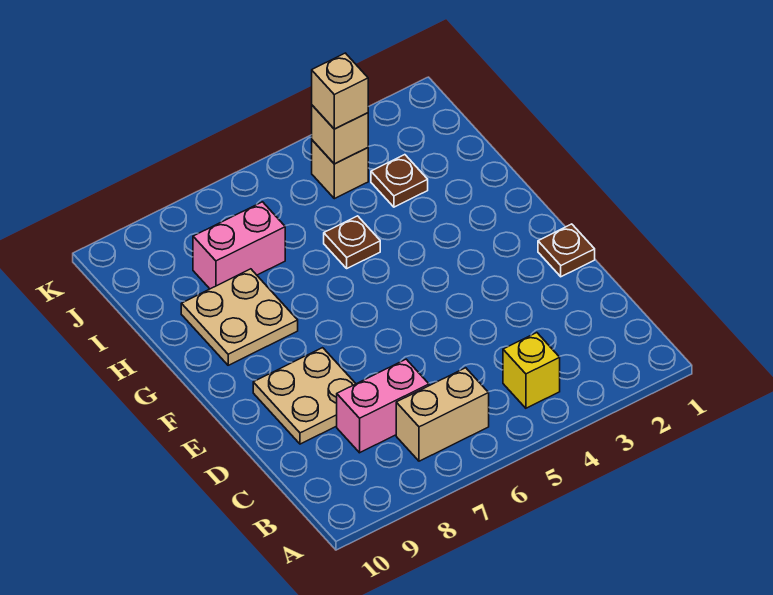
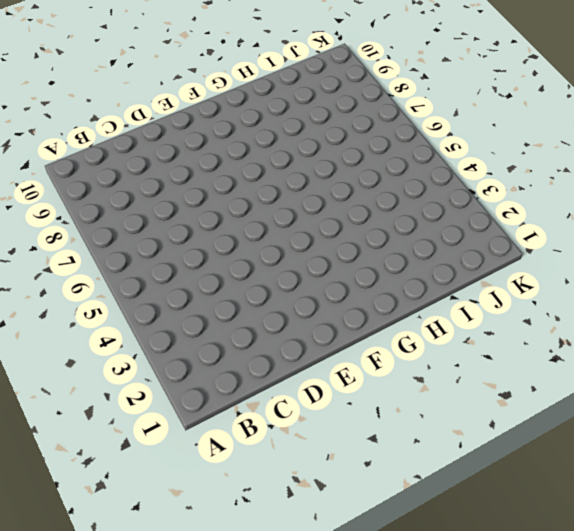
none -> yellow 1x1 brick [503,333,560,408]
none -> tan 1x2 brick [396,368,489,461]
none -> pink 1x2 brick [337,359,429,453]

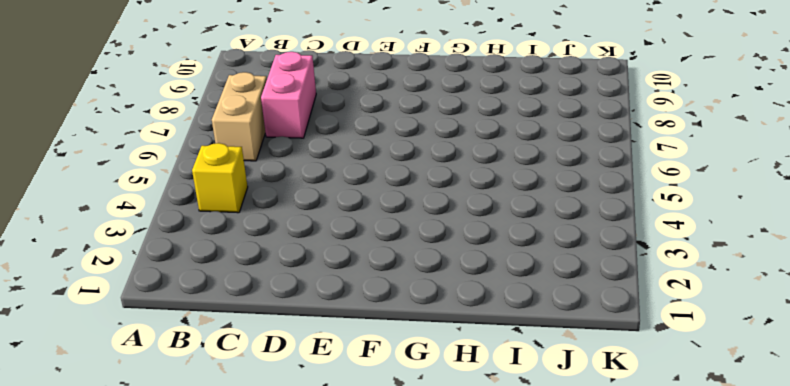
none -> tan 2x2 plate [253,348,356,444]
none -> brown 1x1 plate [538,224,595,277]
none -> tan 2x2 plate [181,269,298,365]

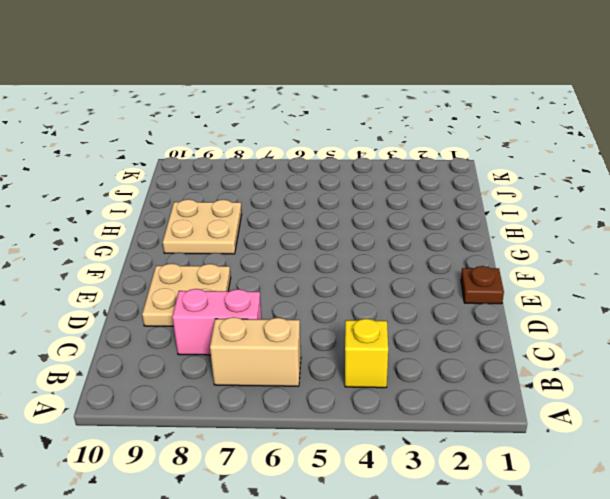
none -> brown 1x1 plate [324,216,380,268]
none -> brown 1x1 plate [371,155,428,207]
none -> pink 1x2 brick [193,202,285,289]

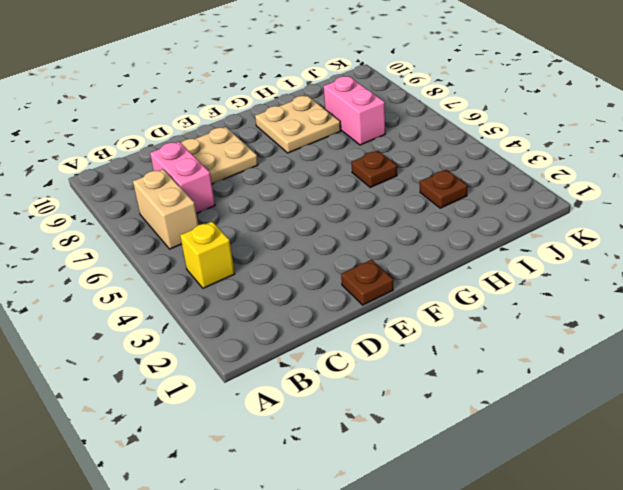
none -> tan 1x1 brick [312,140,368,199]
none -> tan 1x1 brick [312,105,368,164]
none -> tan 1x1 brick [312,53,368,129]

